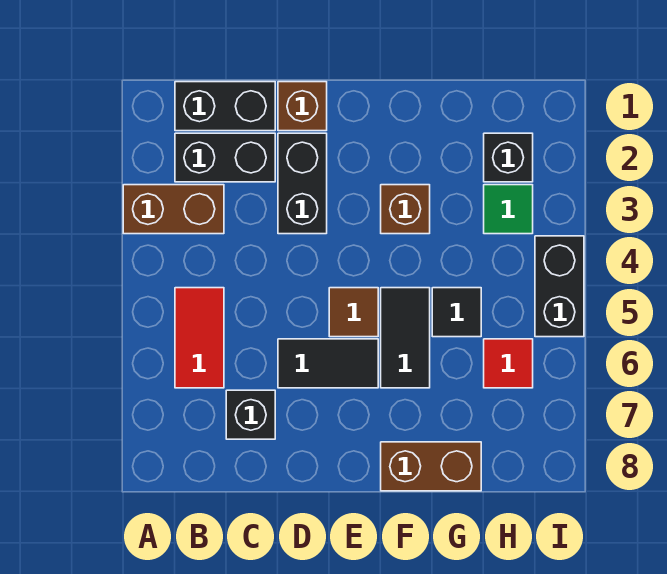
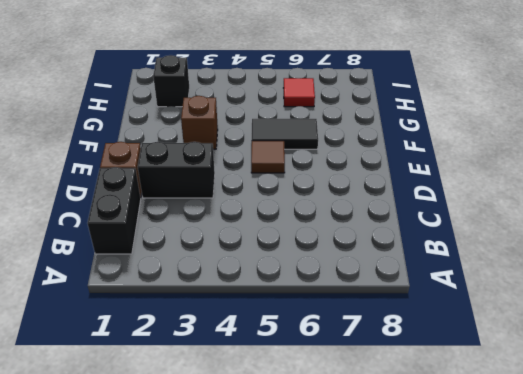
none -> brown 1x2 brick [123,185,224,234]
none -> black 1x2 brick [175,133,275,182]
none -> red 1x2 tile [175,288,224,388]

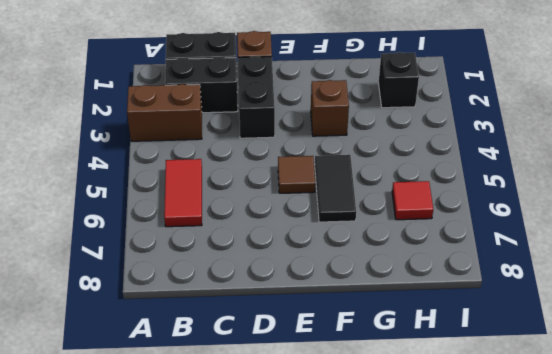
none -> black 1x1 brick [226,390,275,439]
none -> black 1x2 tile [278,339,378,388]
none -> brown 1x2 brick [381,442,481,491]

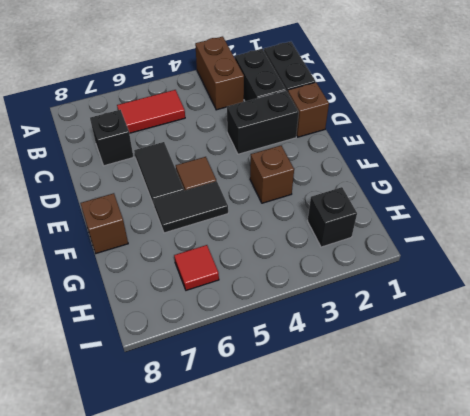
brown 1x1 brick [80,193,128,253] -> brown 1x2 brick [381,442,481,491]
none -> black 1x1 tile [432,288,481,337]
none -> green 1x1 tile [484,185,533,234]
none -> black 1x2 brick [535,236,584,337]

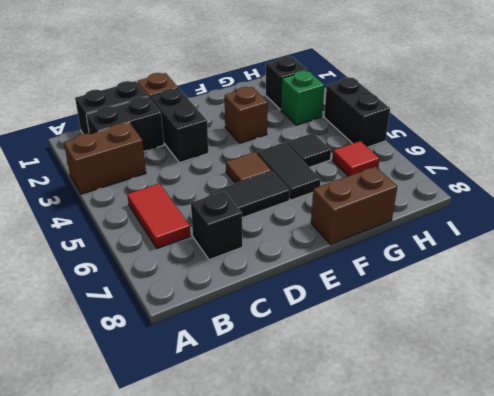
green 1x1 brick [281,71,324,125] -> green 1x1 tile [484,185,533,234]

